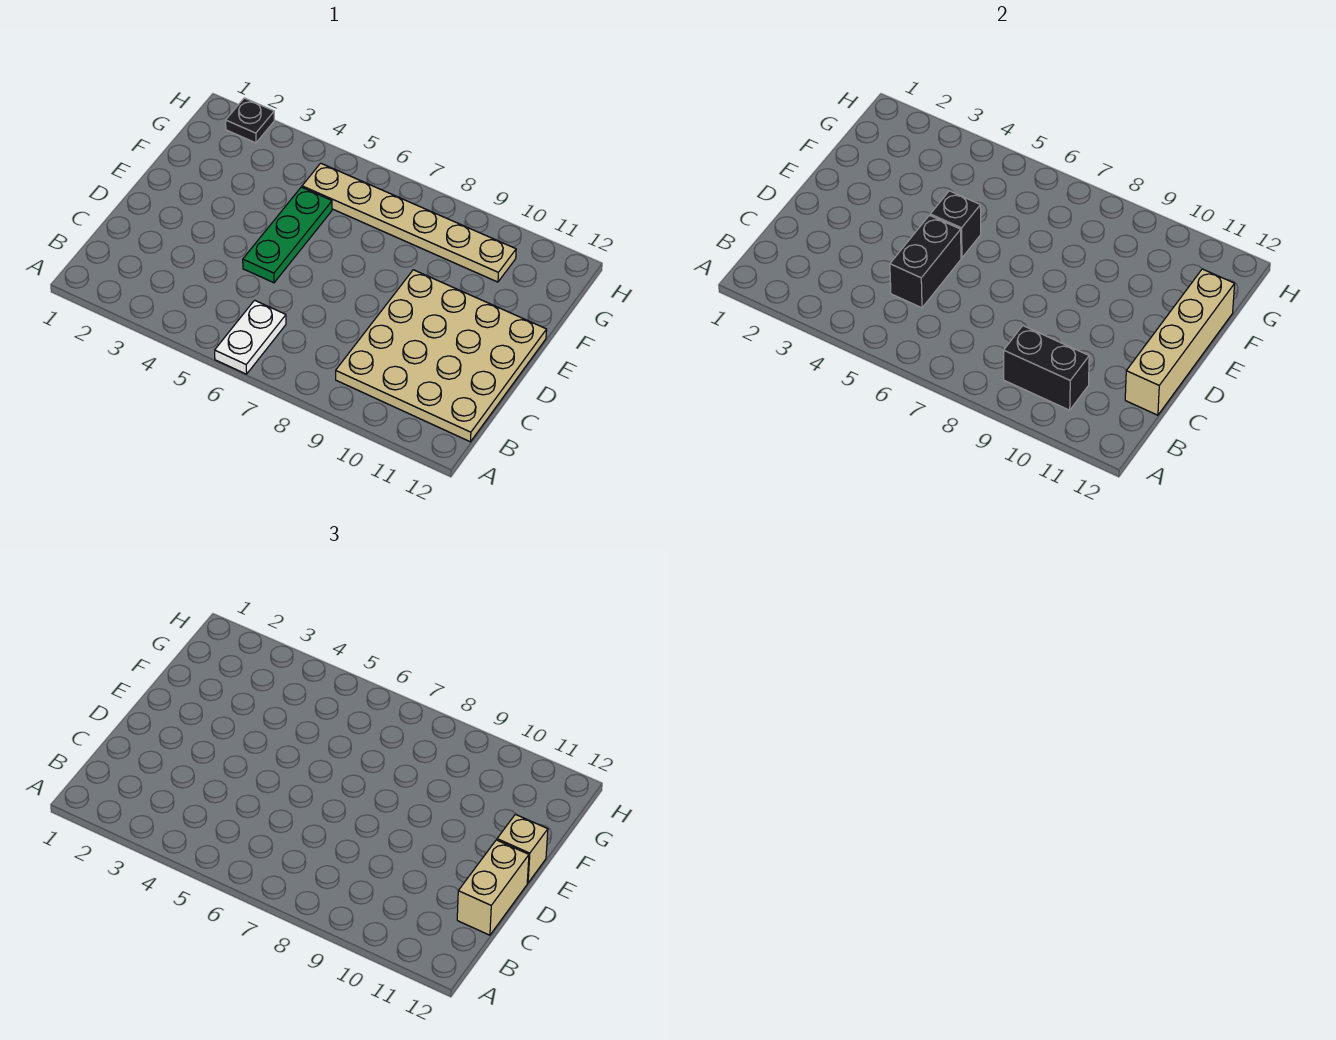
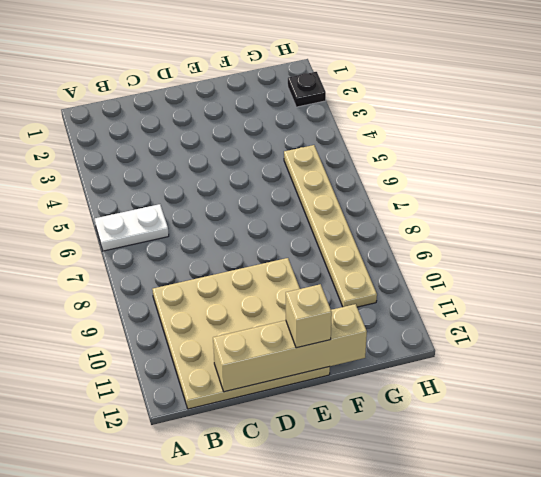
none -> green 1x3 plate [243,187,332,283]
none -> black 1x2 brick [1004,326,1089,410]

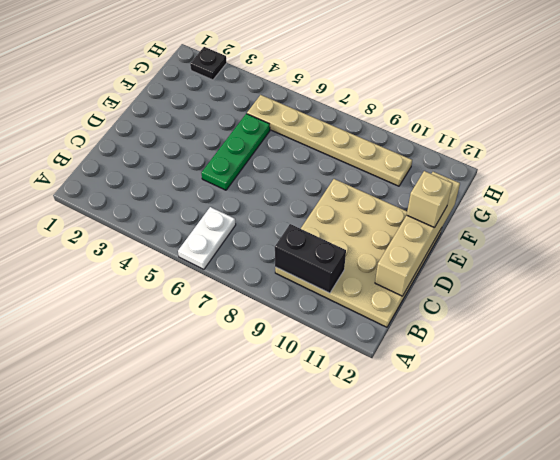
none -> black 1x2 brick [890,215,961,308]
none -> black 1x1 brick [930,191,981,258]

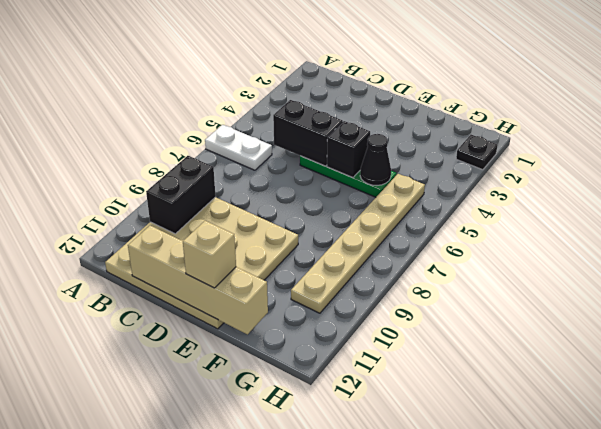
black 1x1 cone [360,134,391,185] -> none
none -> tan 1x2 brick [457,840,529,935]

